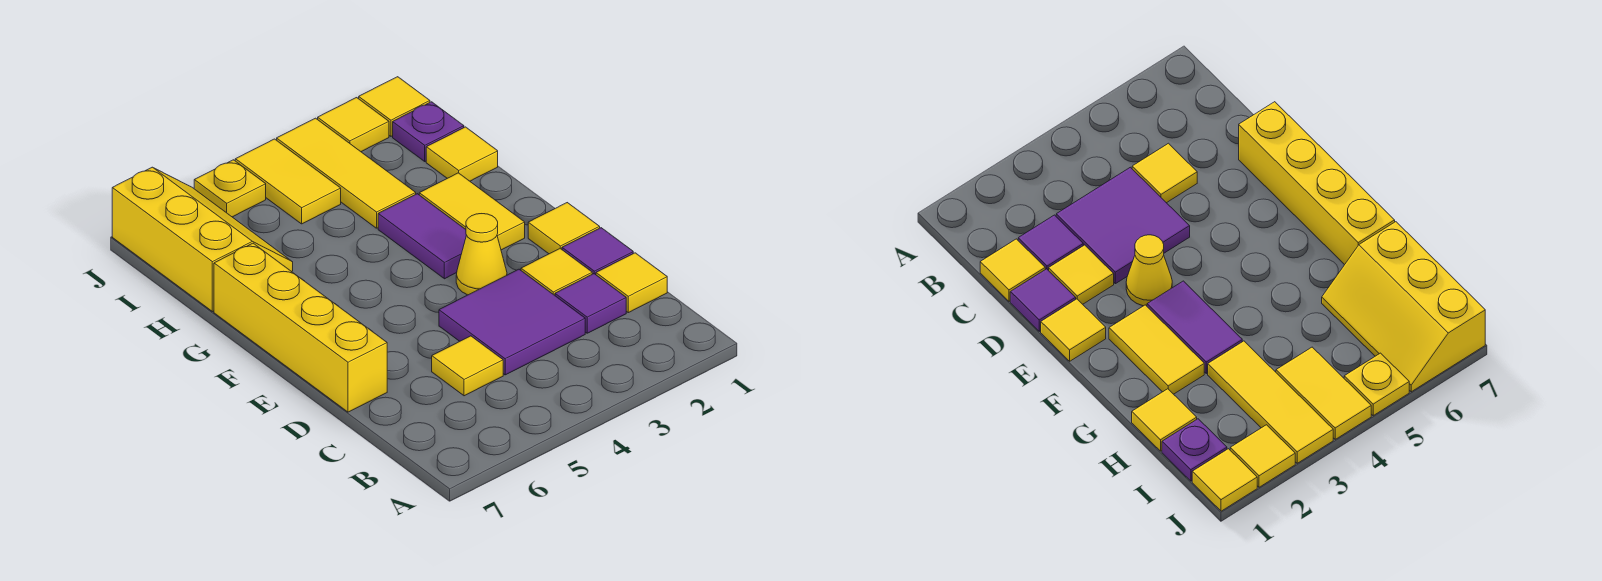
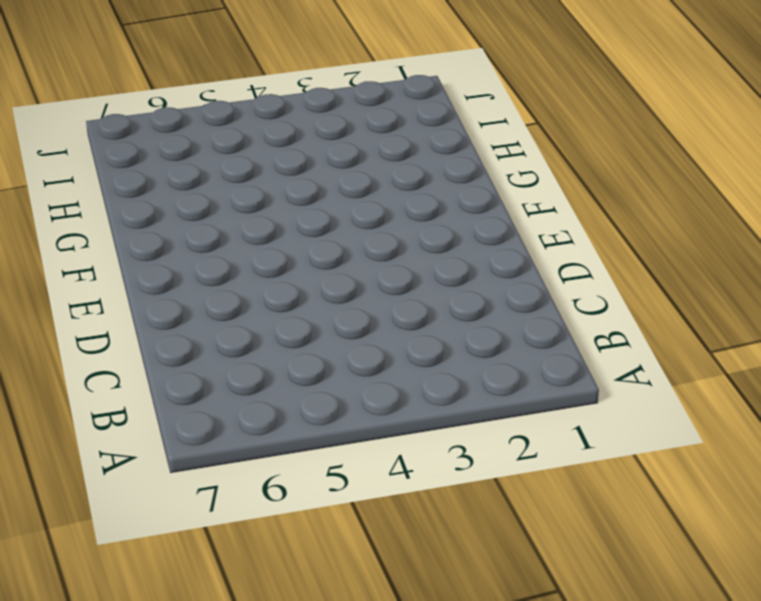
none -> yellow 1x1 tile [596,253,667,313]
none -> purple 1x1 tile [555,274,626,333]
none -> purple 2x2 tile [439,269,585,375]

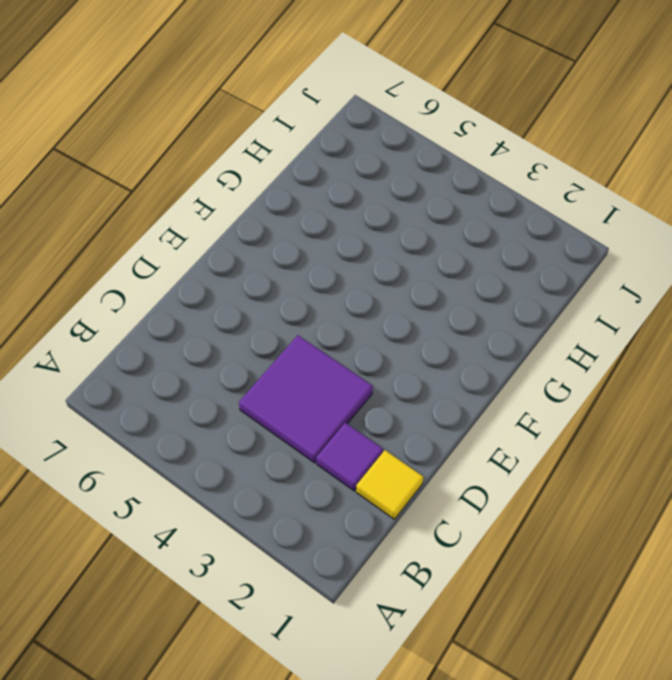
none -> yellow 1x1 tile [432,336,503,396]
none -> purple 1x1 tile [562,228,633,275]
none -> yellow 1x1 tile [521,249,592,295]

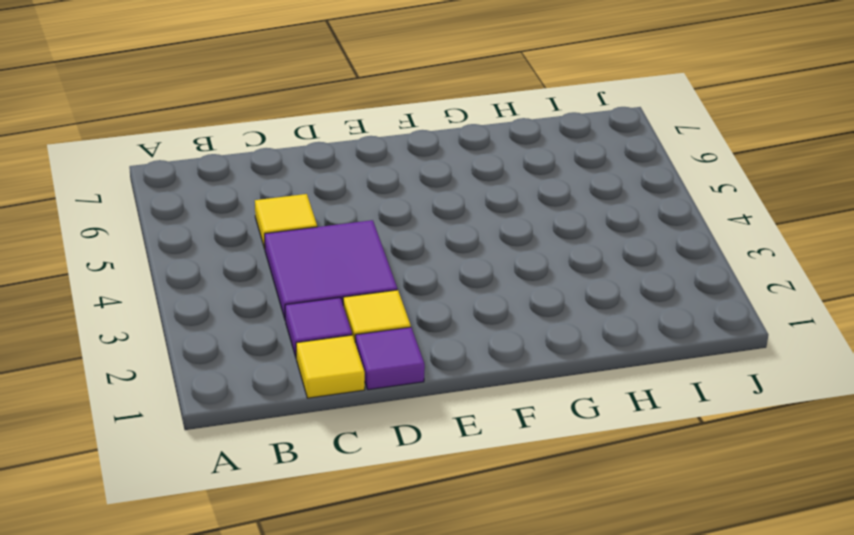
none -> yellow 1x4 brick [214,243,387,412]
none -> yellow 1x1 tile [528,203,600,254]
none -> yellow 1x1 cone [456,214,507,295]

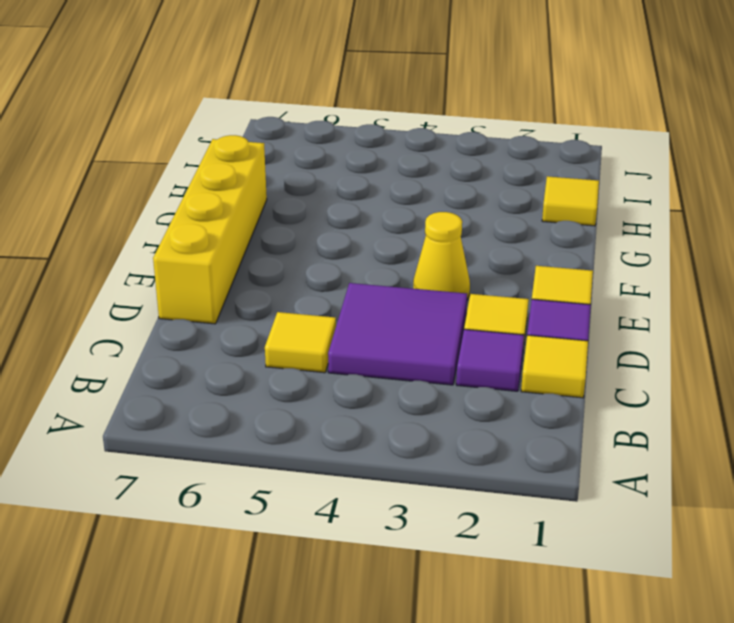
none -> yellow 1x2 tile [419,173,525,250]
none -> purple 1x2 tile [378,194,466,279]
none -> yellow 1x3 tile [277,118,416,228]

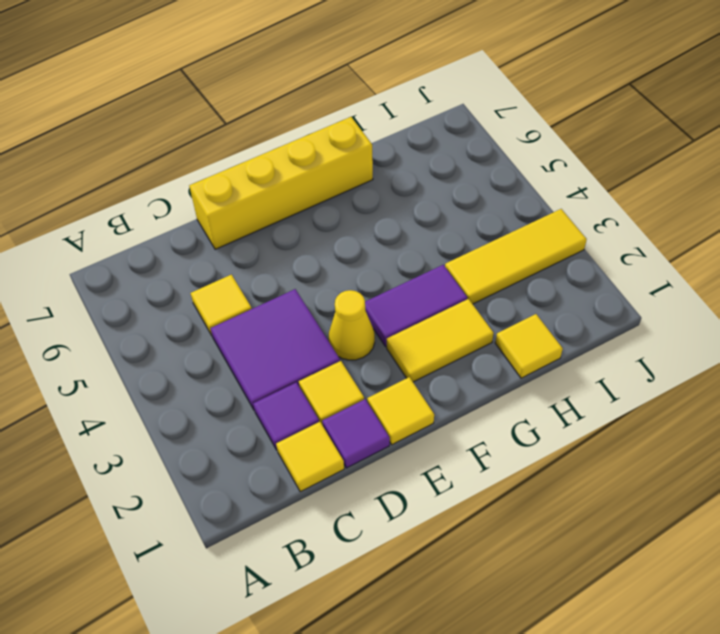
none -> yellow 2x3 slope [112,167,293,312]
none -> purple 1x1 plate [393,102,464,161]
none -> yellow 1x2 tile [235,139,341,224]

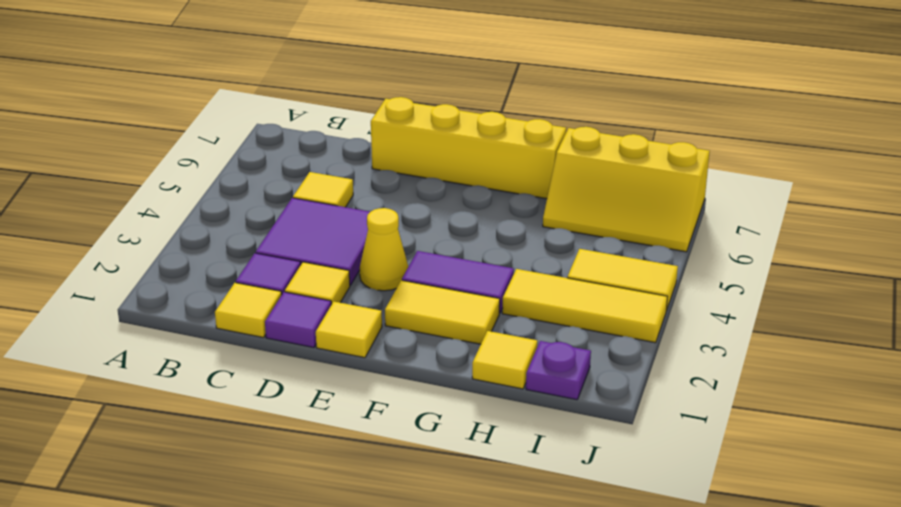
none -> yellow 1x1 tile [359,77,430,136]
none -> yellow 1x1 tile [318,98,389,152]
none -> yellow 1x1 plate [194,160,266,217]

